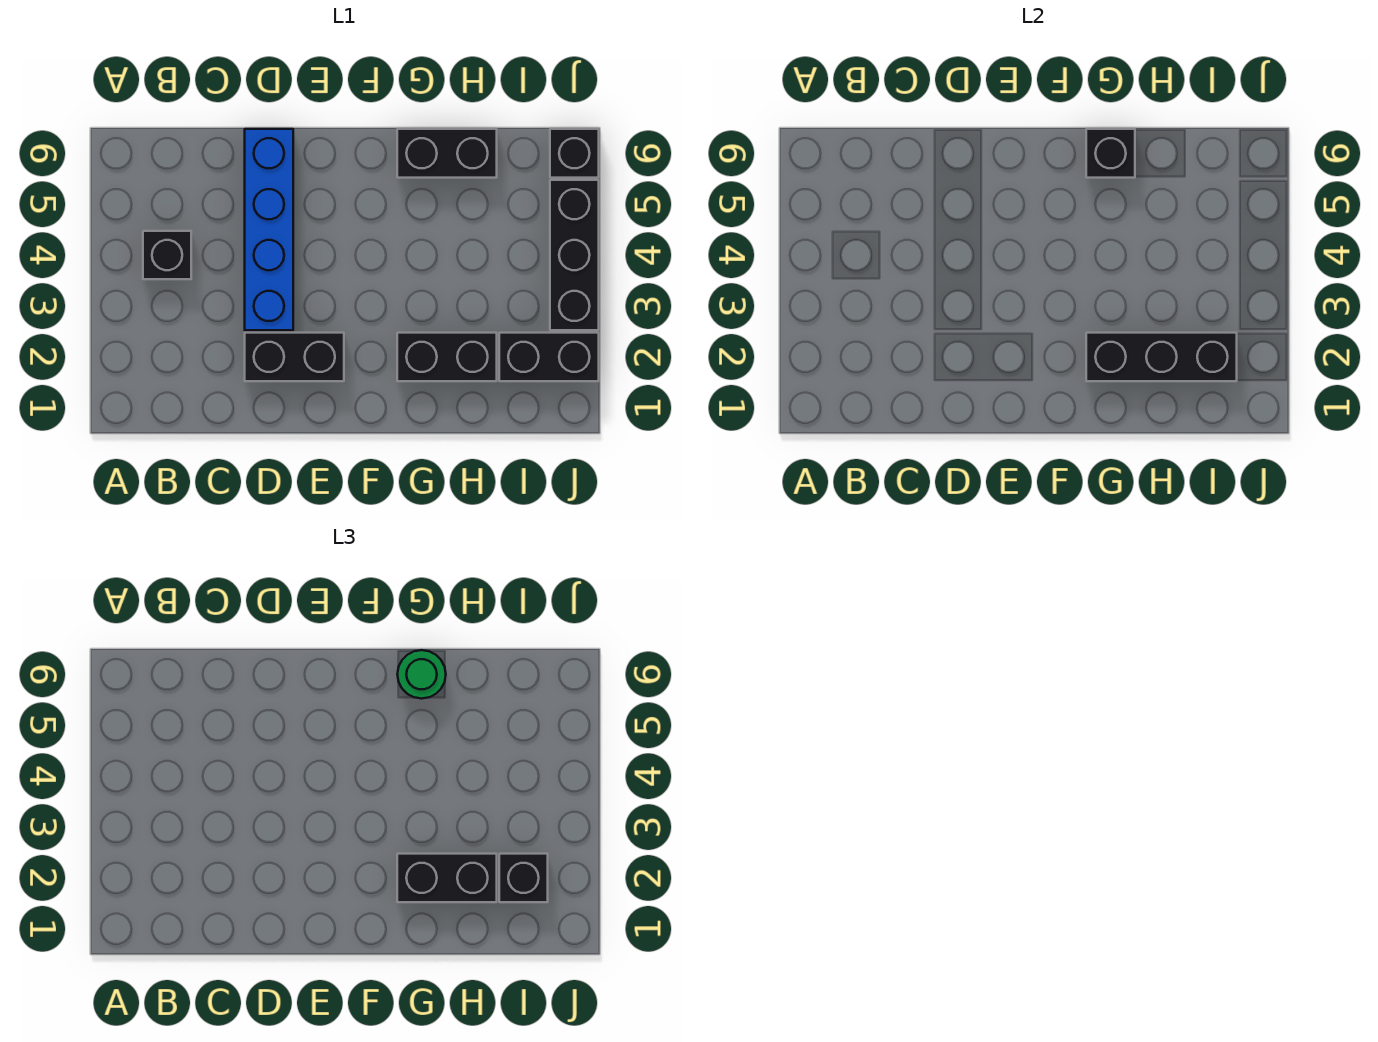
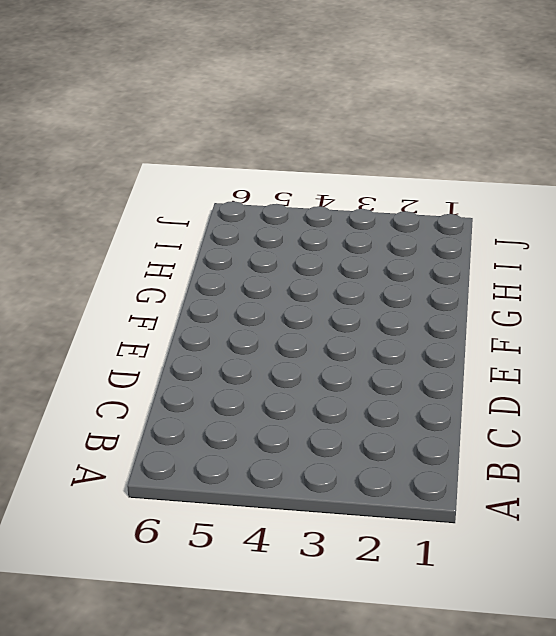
none -> black 1x1 brick [143,231,191,279]
none -> black 1x2 brick [245,333,344,381]
none -> blue 1x4 brick [245,129,293,330]

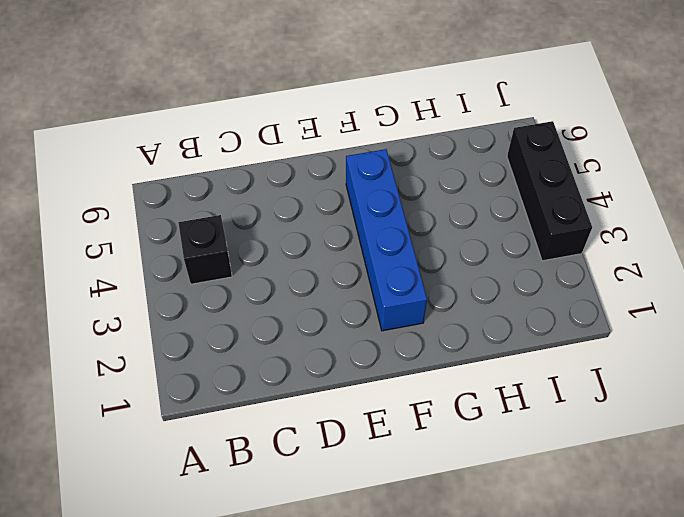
blue 1x4 brick [346,149,427,331] -> blue 1x4 brick moved to [245,129,293,330]
none -> black 1x2 brick [245,333,344,381]
none -> black 1x2 brick [397,333,497,381]
none -> black 1x2 brick [397,129,497,178]

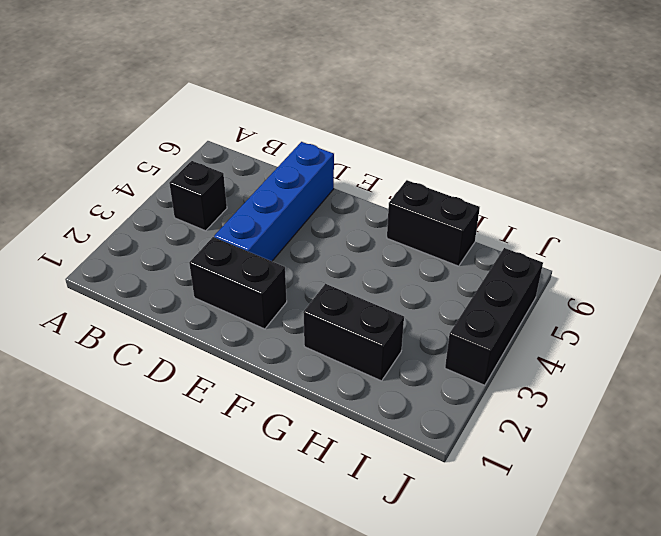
none -> black 1x2 brick [499,333,599,381]
none -> black 1x1 brick [550,129,599,178]
none -> black 1x3 brick [1086,333,1237,381]

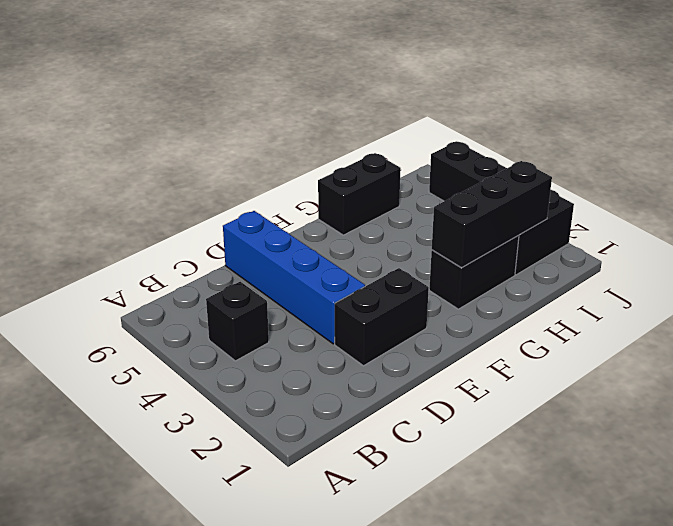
none -> black 1x1 brick [550,129,599,178]
none -> black 1x1 brick [1086,129,1135,178]
none -> black 1x2 brick [397,854,497,902]

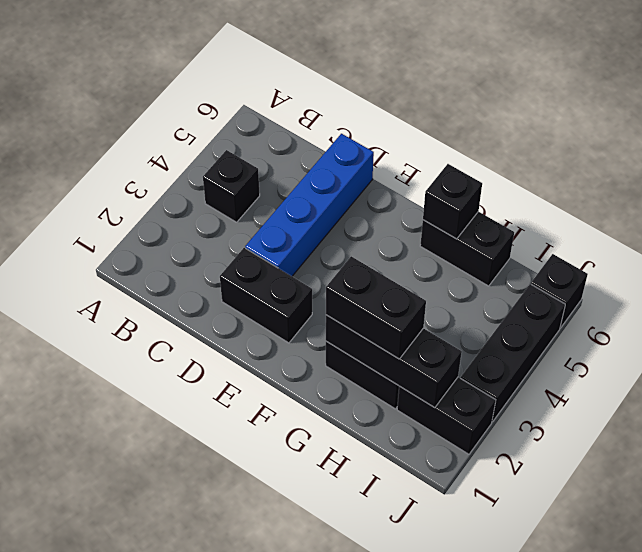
none -> green 1x1 round brick [397,650,446,699]
none -> black 1x1 brick [499,854,548,902]

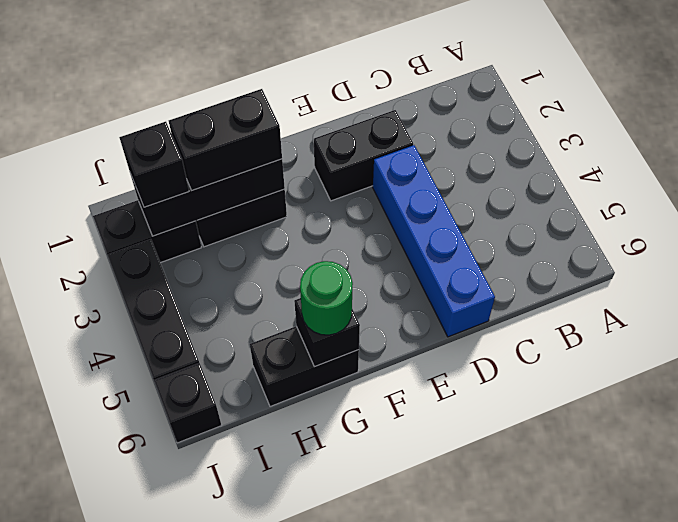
none -> black 1x1 brick [143,231,191,279]

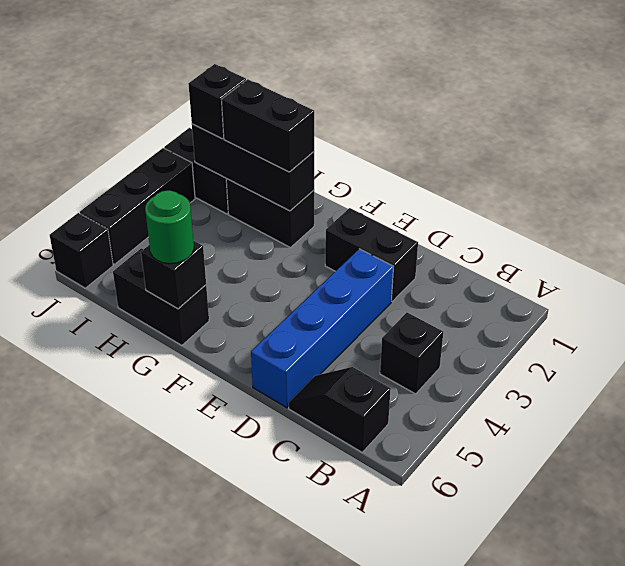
black 1x2 slope [289,367,391,452] -> none

